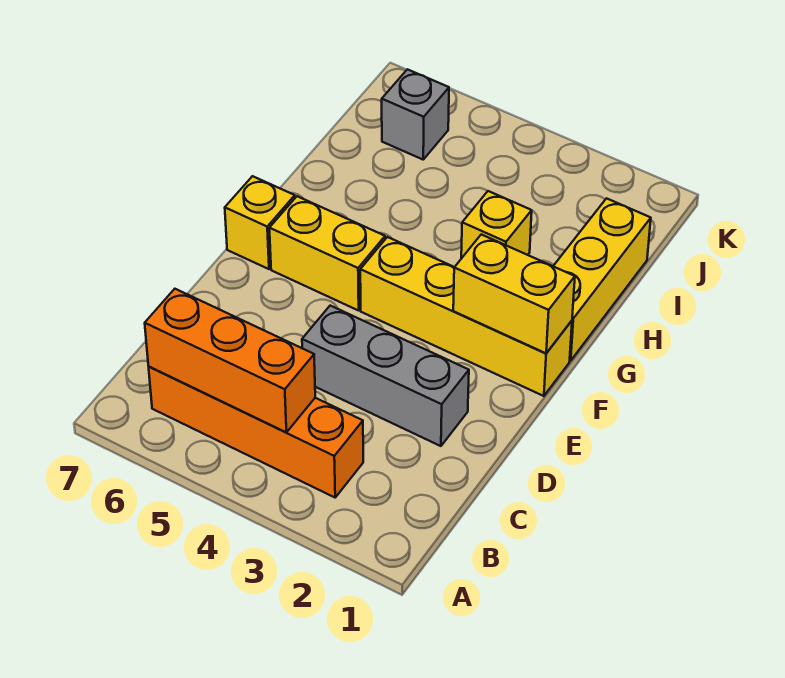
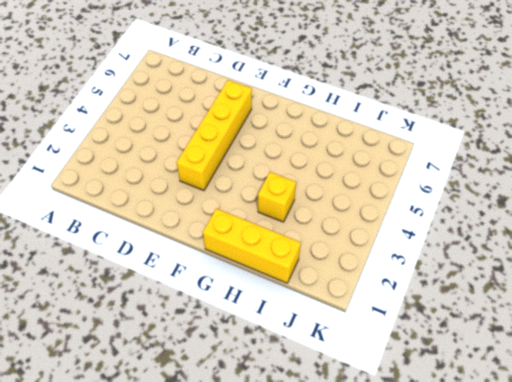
yellow 1x4 brick [177,80,252,191] -> yellow 1x4 brick moved to [360,237,572,396]
none -> orange 1x4 brick [149,367,363,497]
none -> grey 1x3 brick [302,306,469,446]

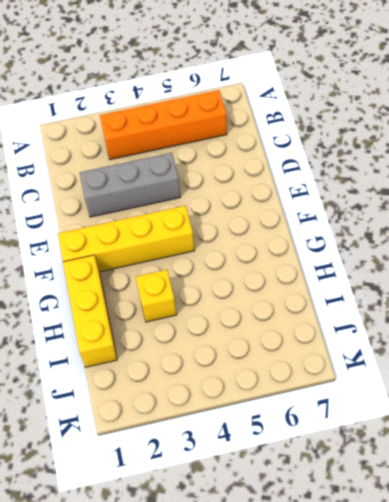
none -> yellow 1x2 brick [269,196,385,310]
none -> yellow 1x1 brick [225,176,295,269]

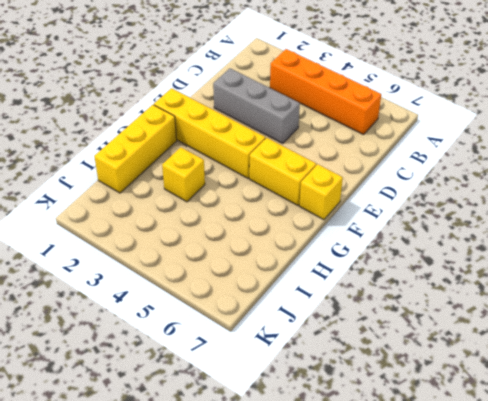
none -> grey 1x1 brick [382,69,449,159]
none -> orange 1x3 brick [145,289,315,432]

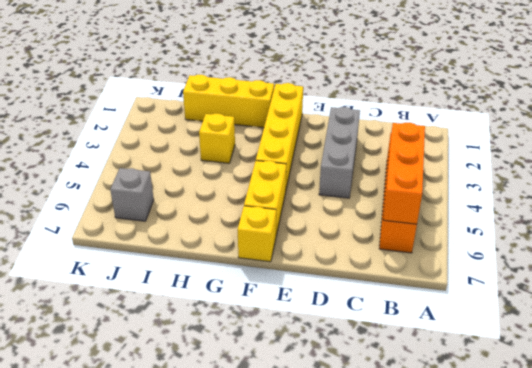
none -> yellow 1x2 brick [453,234,575,353]

